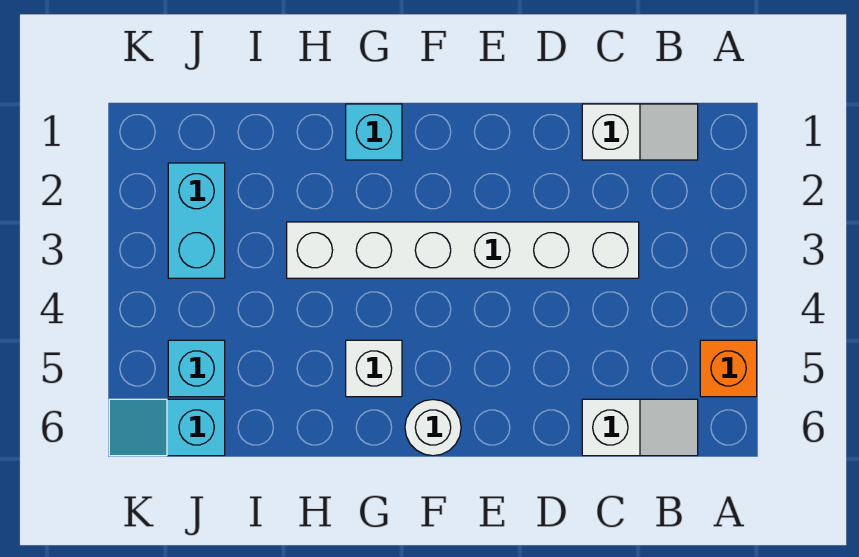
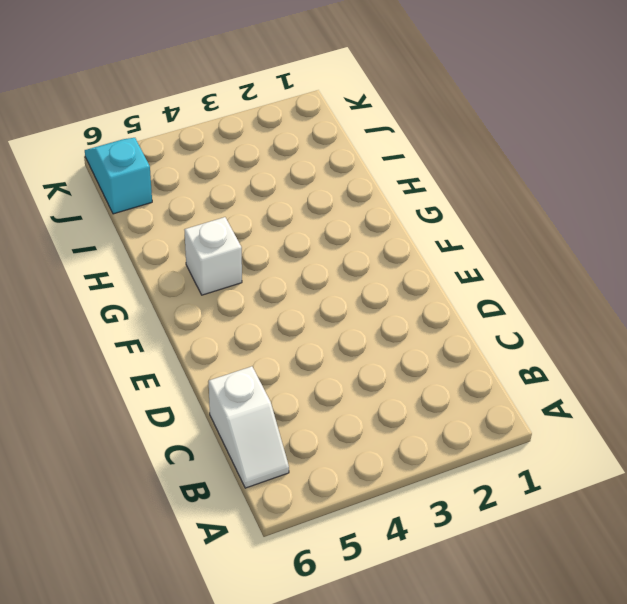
none -> orange 1x1 brick [700,340,757,397]
none -> white 1x2 slope [582,104,698,160]

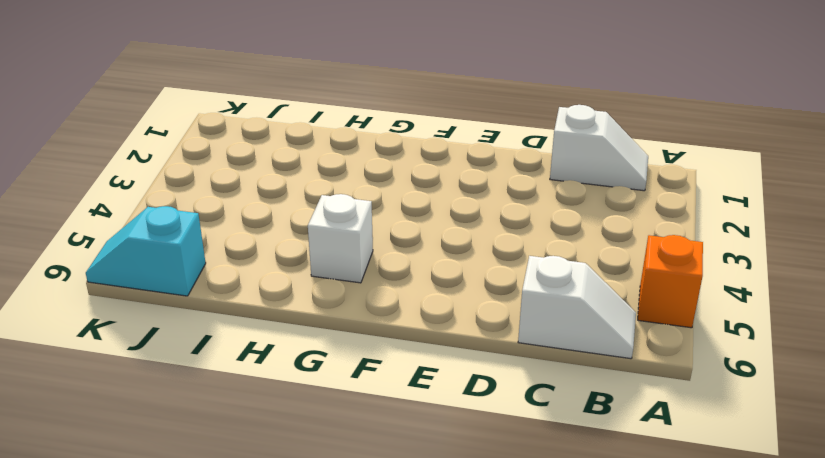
none -> white 1x6 brick [287,222,639,278]
none -> white 1x1 round brick [405,400,461,456]

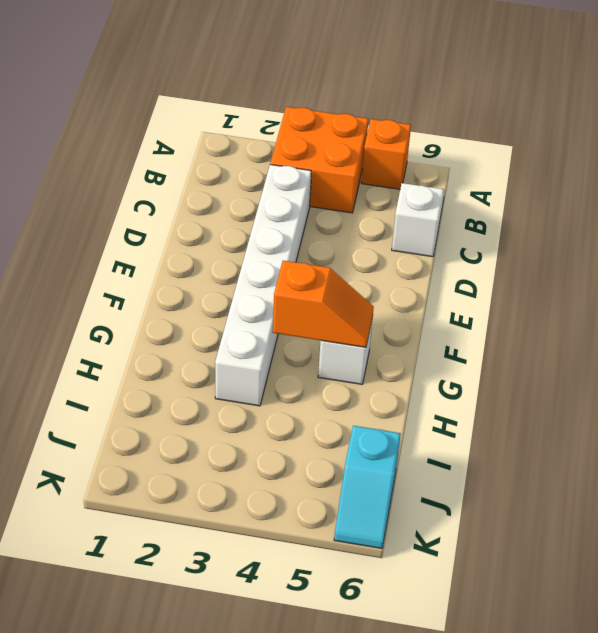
orange 2x2 brick [270,107,368,213] -> none
orange 1x2 slope [273,261,374,347] -> none
none -> white 1x2 slope [582,104,698,160]
none -> white 1x1 round brick [405,400,461,456]

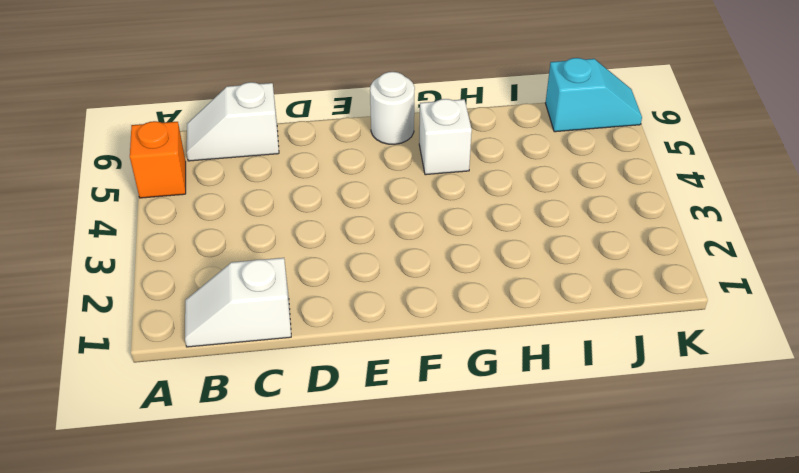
none -> white 1x6 brick [287,222,639,278]
none -> cyan 1x1 brick [346,104,402,160]

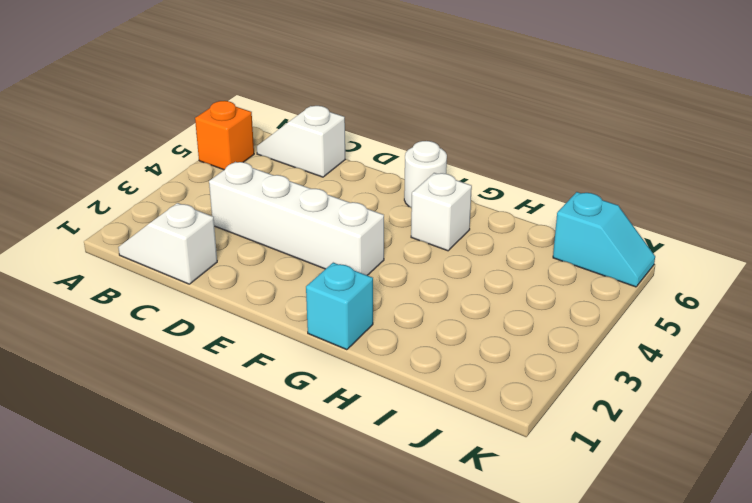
white 1x4 brick [209,162,384,275] -> white 1x6 brick [287,222,639,278]
none -> cyan 1x2 brick [168,163,225,278]
none -> cyan 1x1 brick [168,340,225,397]

